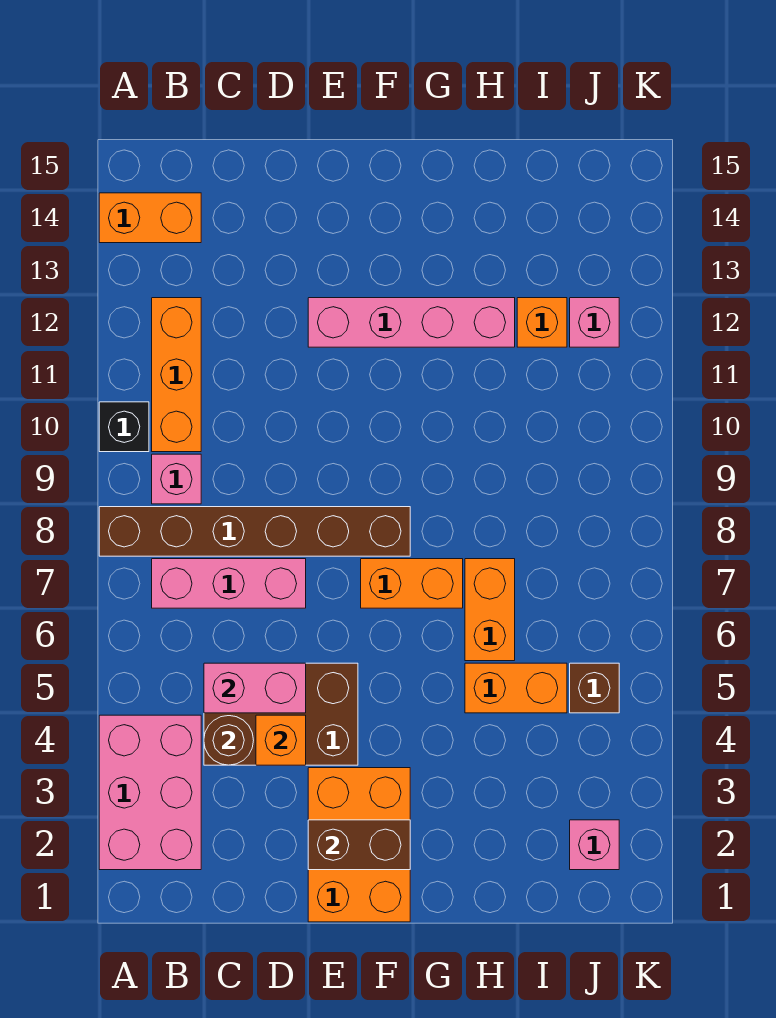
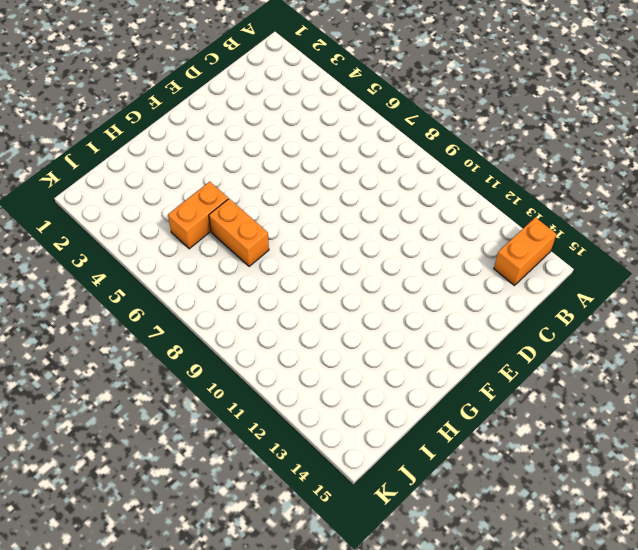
none -> pink 2x3 brick [99,715,201,870]
none -> brown 1x6 brick [99,507,410,556]
none -> black 1x1 brick [99,402,149,452]

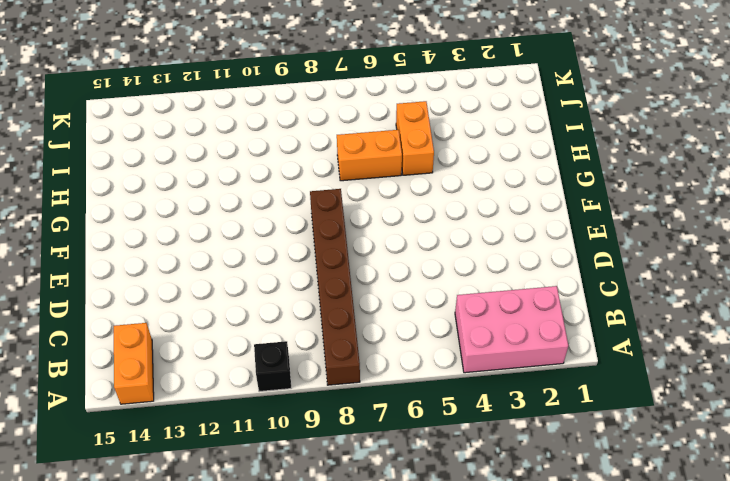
none -> pink 1x3 brick [152,559,306,608]
none -> pink 1x1 brick [152,454,201,504]
none -> orange 1x3 brick [152,298,201,452]

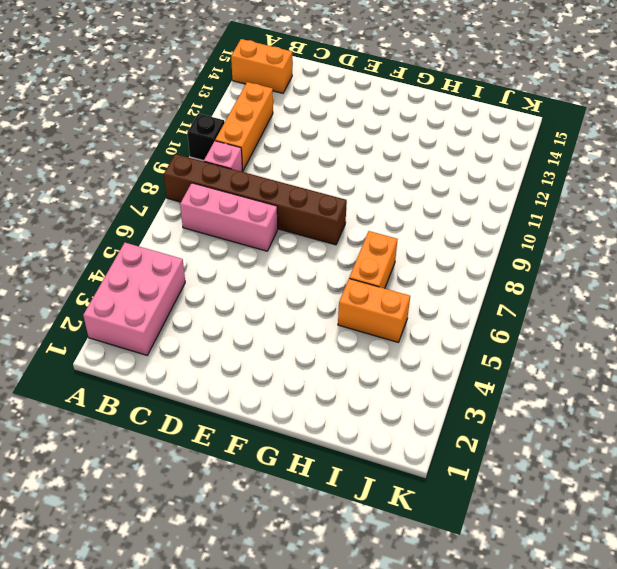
none -> brown 2x3 brick [204,663,358,765]
none -> orange 2x3 brick [308,768,410,922]
none -> pink 1x4 brick [308,298,515,347]

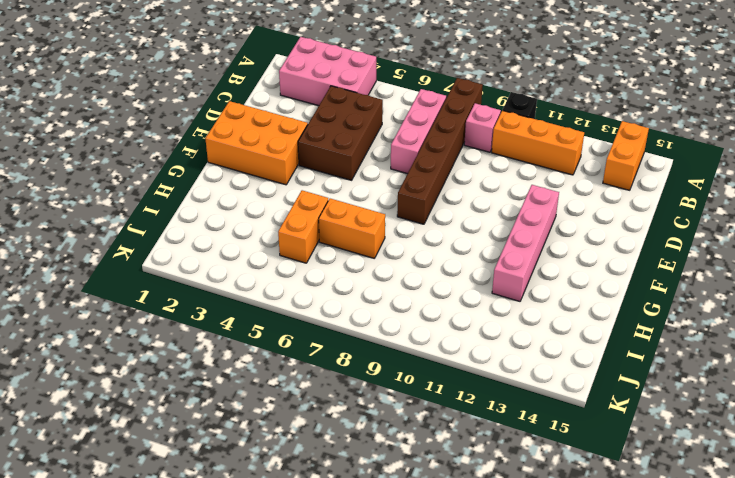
none -> orange 1x2 brick [361,559,463,608]
none -> orange 1x1 brick [517,298,567,347]
none -> pink 1x1 brick [570,820,619,870]

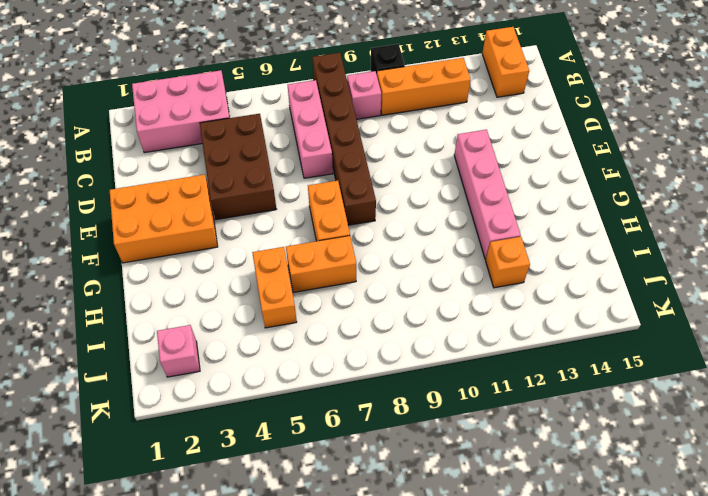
none -> brown 1x1 brick [570,663,619,713]
none -> pink 1x1 brick [570,298,619,347]
none -> brown 1x1 round brick [204,716,254,765]

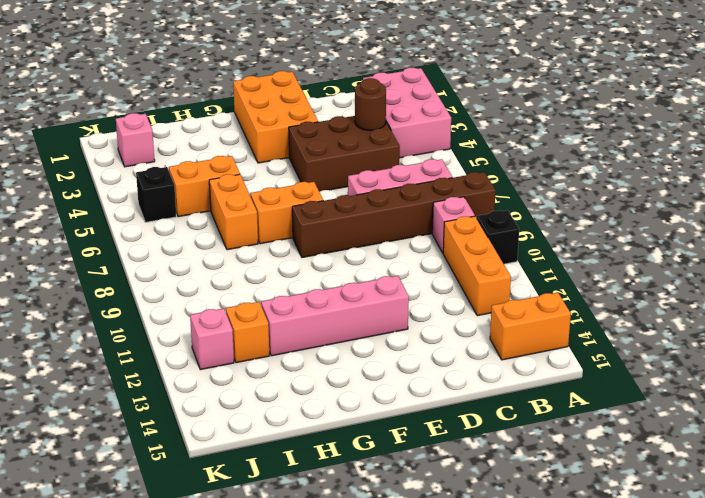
black 1x1 brick [136,167,176,222] -> brown 1x1 brick [570,663,619,713]
none -> pink 1x2 brick [204,663,306,713]
none -> orange 1x1 brick [256,715,306,765]
none -> brown 1x2 brick [308,820,410,870]

